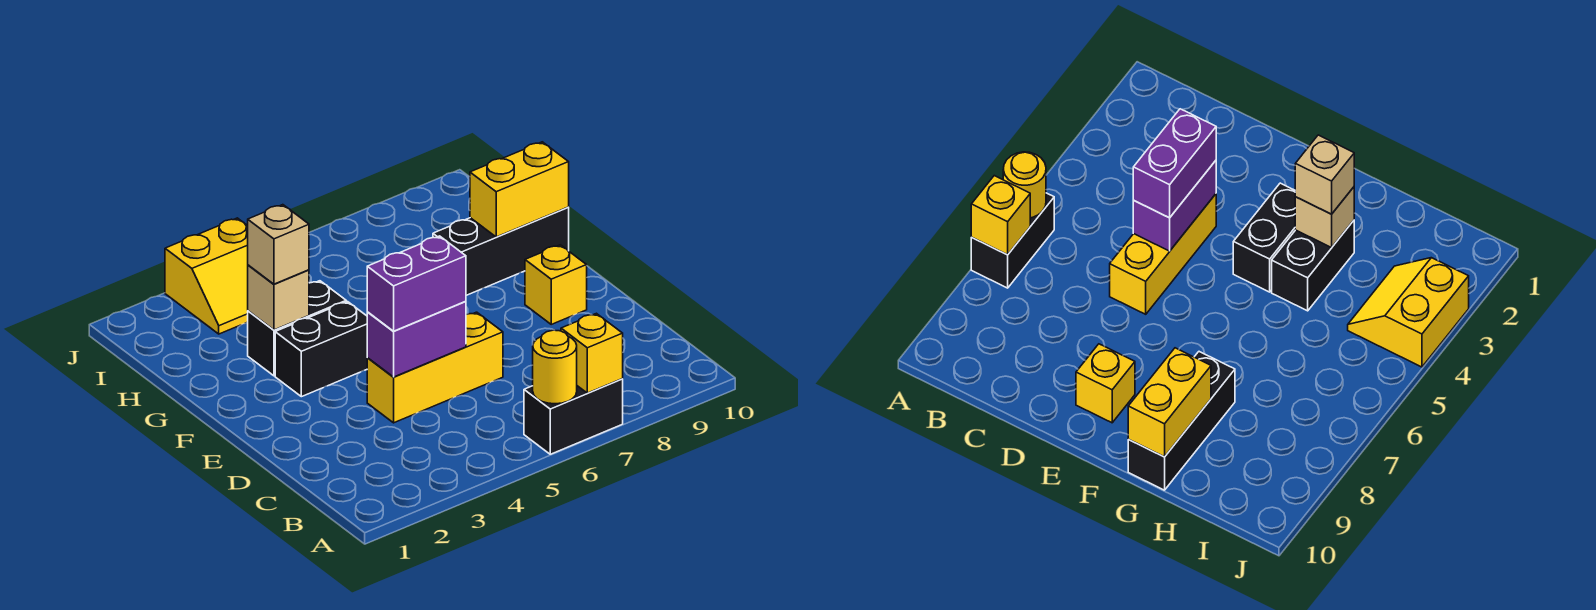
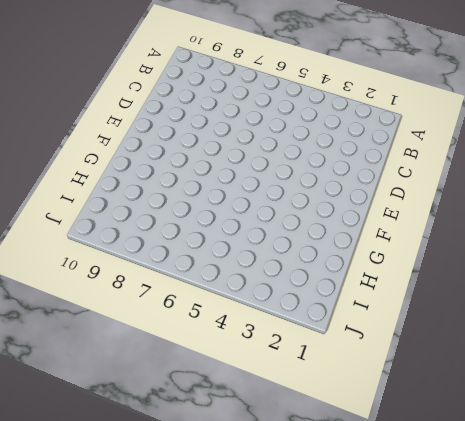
none -> black 1x2 brick [524,379,623,454]
none -> yellow 1x3 brick [367,312,503,423]
none -> yellow 1x1 brick [525,245,587,324]

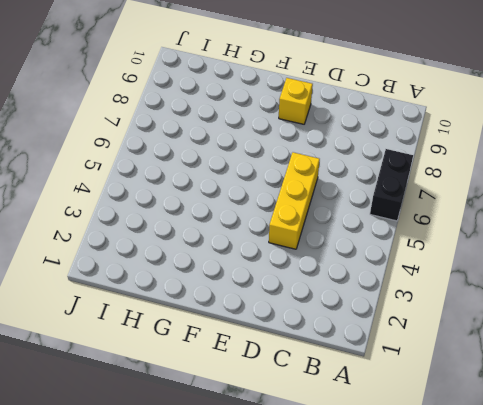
none -> black 1x2 brick [275,302,367,397]
none -> black 1x2 brick [248,281,346,376]
none -> black 1x3 brick [433,208,569,295]

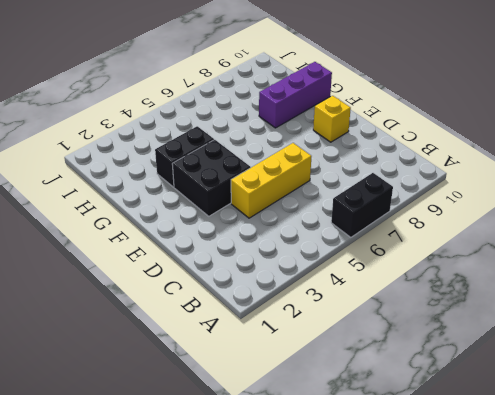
black 2x2 brick [172,140,251,216] -> black 1x2 brick [275,302,367,397]
purple 1x3 brick [259,62,332,128] -> black 1x3 brick [433,208,569,295]
none -> yellow 2x2 slope [165,218,248,334]
none -> yellow 1x1 round brick [533,330,577,404]
none -> yellow 1x1 brick [561,313,623,393]

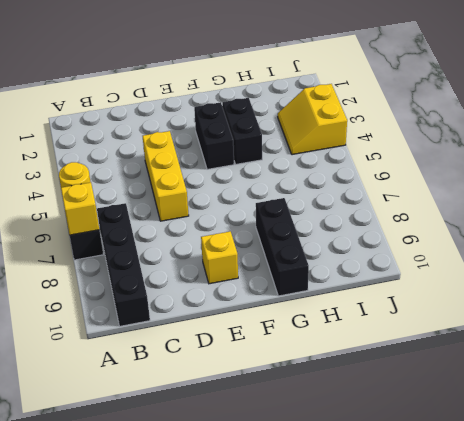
black 1x4 brick [97,203,150,326] -> none
none -> purple 1x2 brick [367,301,466,377]
none -> tan 1x1 brick [248,265,309,330]
none -> yellow 1x2 brick [470,142,569,237]

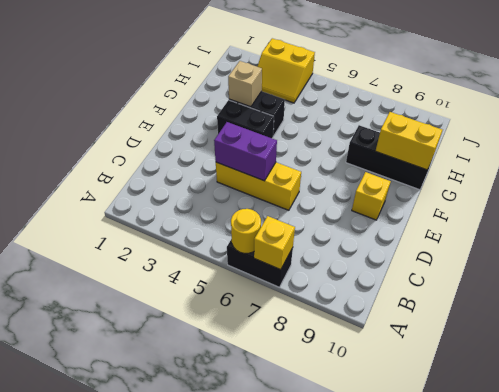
none -> purple 1x2 brick [367,236,466,331]
none -> tan 1x1 brick [248,205,309,284]

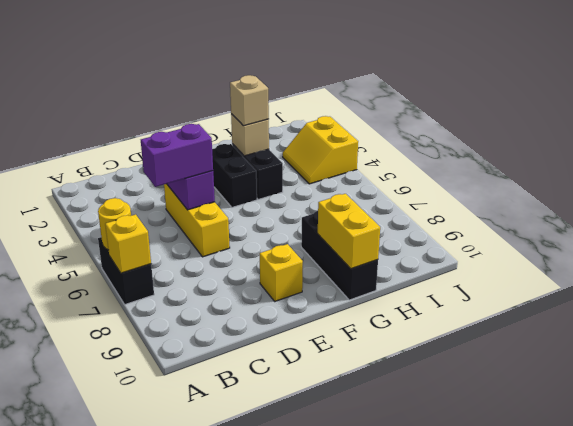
purple 1x2 brick [141,124,213,187] -> purple 1x2 brick turned to [367,236,466,331]

